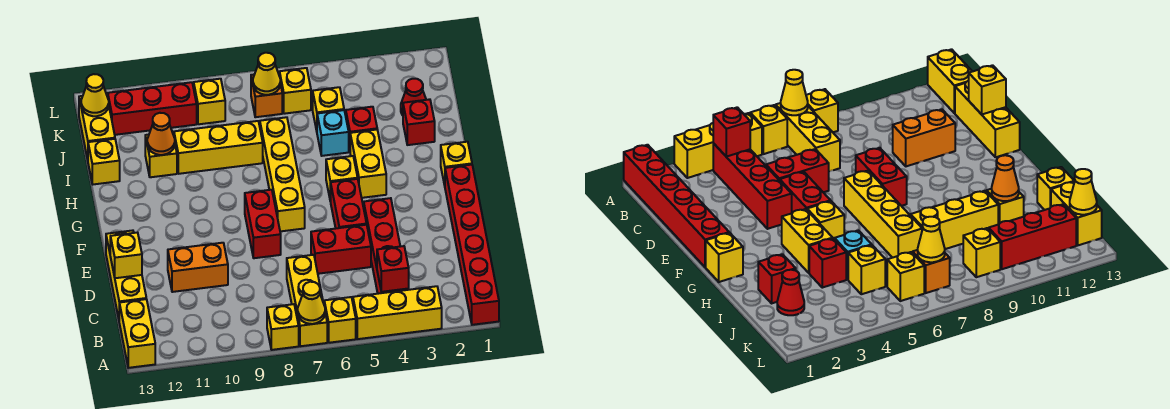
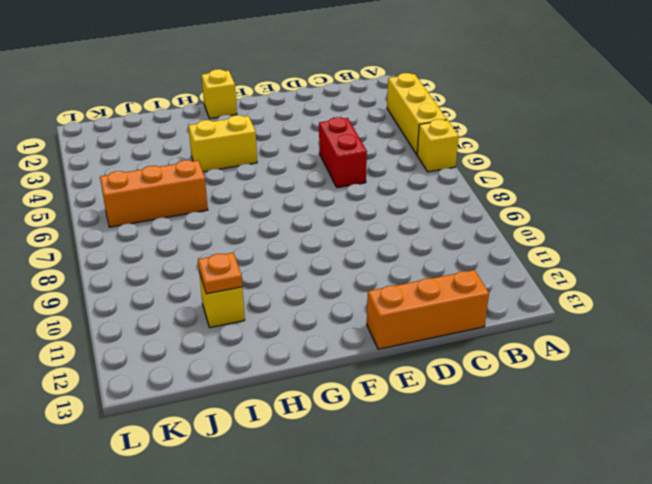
orange 1x3 brick [367,270,489,349] -> yellow 1x3 brick [106,230,146,318]
orange 1x3 brick [100,160,208,227] -> yellow 1x1 brick [280,68,311,114]
orange 1x1 plate [198,253,242,294] -> orange 1x1 cone [147,113,175,155]
none -> red 1x6 brick [445,165,499,325]
none -> yellow 1x3 brick [287,255,327,346]
none -> yellow 1x1 brick [267,304,299,350]
none -> yellow 1x2 brick [119,299,155,368]

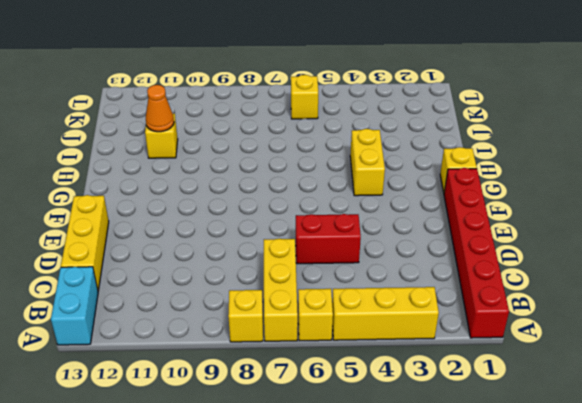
cyan 1x2 brick [51,267,98,345] -> yellow 1x2 brick [119,299,155,368]
none -> red 1x4 brick [364,198,409,294]
none -> orange 1x2 brick [168,243,228,292]
none -> red 1x2 brick [331,179,367,228]
none -> red 1x2 brick [245,190,281,258]

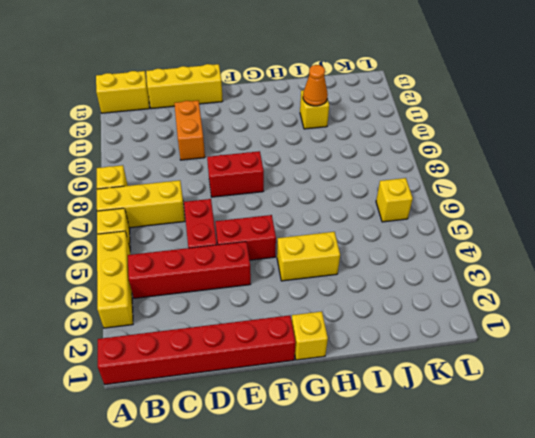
none -> yellow 1x4 brick [260,117,305,231]
none -> yellow 1x1 brick [326,156,358,201]
none -> red 1x1 brick [403,99,435,145]
none -> red 1x1 brick [346,107,377,150]

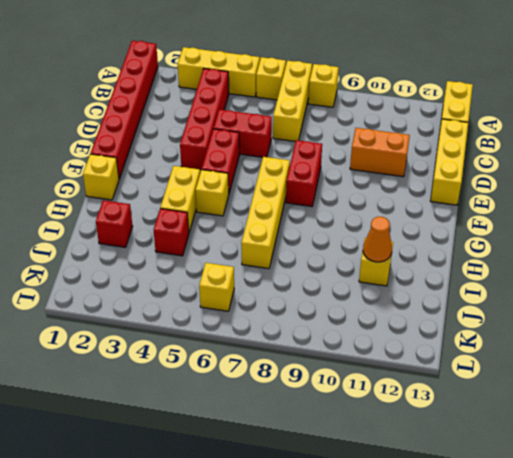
none -> cyan 1x1 brick [317,110,349,156]
none -> yellow 1x3 brick [174,121,263,174]
none -> yellow 1x1 brick [88,139,120,184]
none -> red 1x1 cone [401,79,426,115]

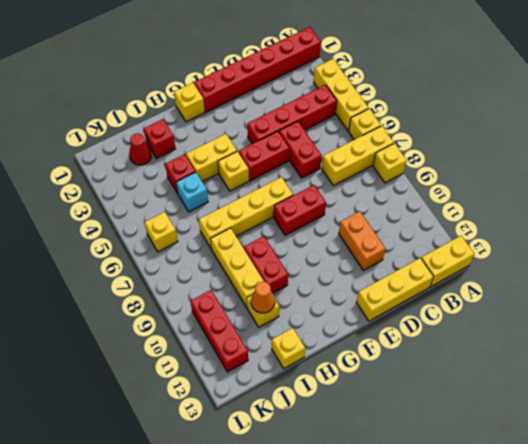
red 1x2 brick [244,236,288,293] -> none
none -> yellow 1x1 brick [313,87,344,131]
none -> yellow 1x2 brick [79,93,115,160]
none -> orange 1x1 brick [251,75,282,117]
none -> yellow 1x1 brick [194,79,225,124]

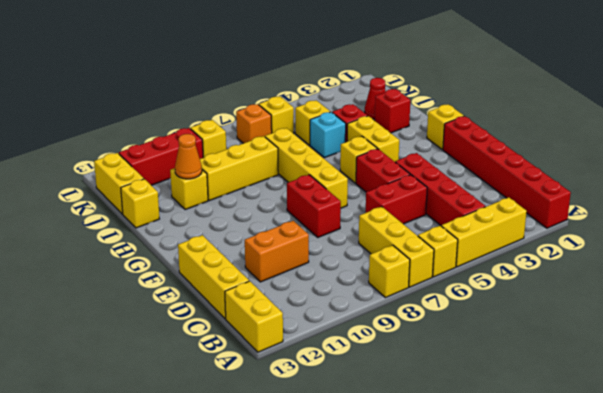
none -> yellow 1x1 cone [298,282,325,324]
none -> red 1x1 brick [377,246,409,292]
none -> yellow 1x1 brick [110,232,142,278]
none -> yellow 1x1 cone [253,53,280,95]

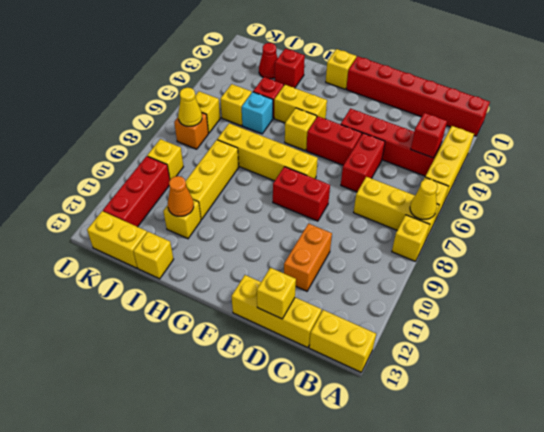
none -> yellow 1x1 cone [81,74,109,116]

